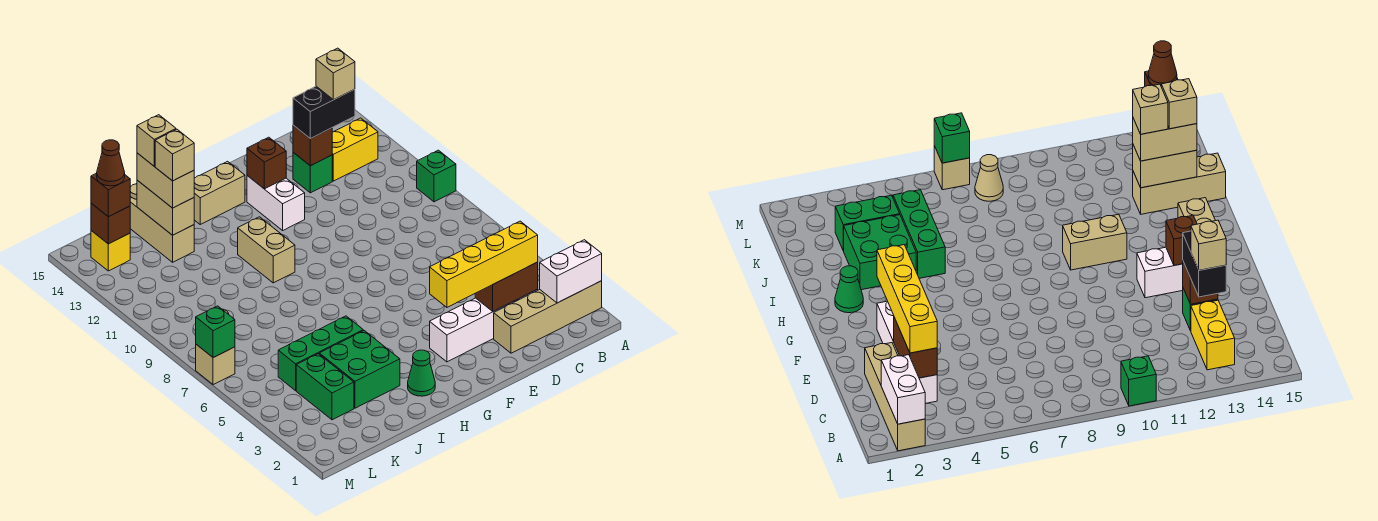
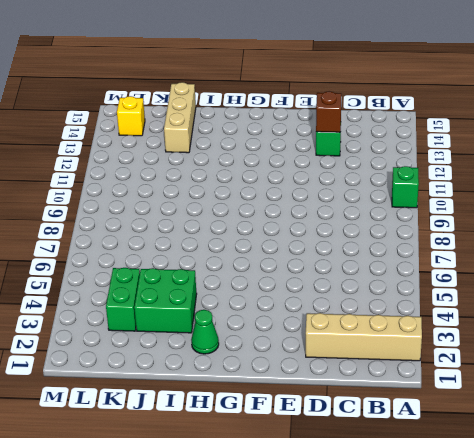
none -> yellow 1x2 brick [332,118,378,181]
none -> white 1x4 brick [430,290,538,362]
none -> white 1x2 brick [247,176,305,230]
none -> tan 1x2 brick [194,161,245,224]

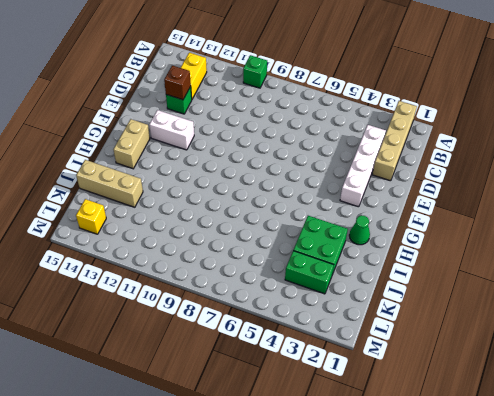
none -> tan 1x2 brick [238,217,295,283]
none -> green 1x3 brick [278,316,363,391]
none -> tan 1x1 cone [975,155,1003,201]
none -> tan 1x1 brick [196,344,235,385]

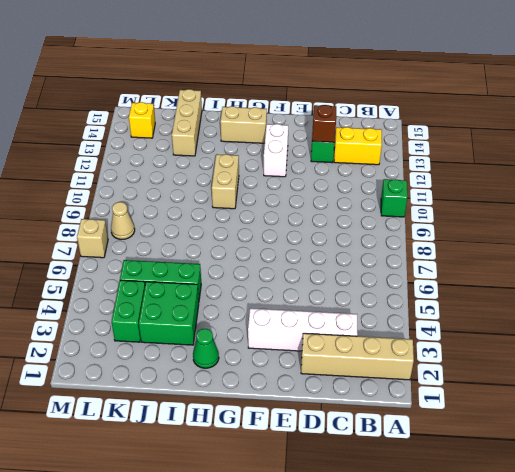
none -> white 1x2 brick [540,240,602,303]
none -> brown 1x2 brick [475,262,538,311]
none -> brown 1x1 brick [247,137,286,189]
none -> tan 1x2 brick [137,180,194,235]

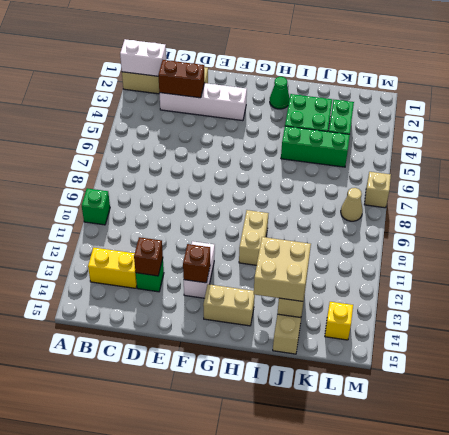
tan 2x2 brick [254,237,311,301] -> tan 1x2 brick [137,153,194,208]
none -> brown 1x1 brick [91,203,130,244]
none -> green 1x1 brick [196,306,235,358]
none -> yellow 1x4 brick [430,221,538,307]
none -> black 1x2 brick [293,86,355,139]

